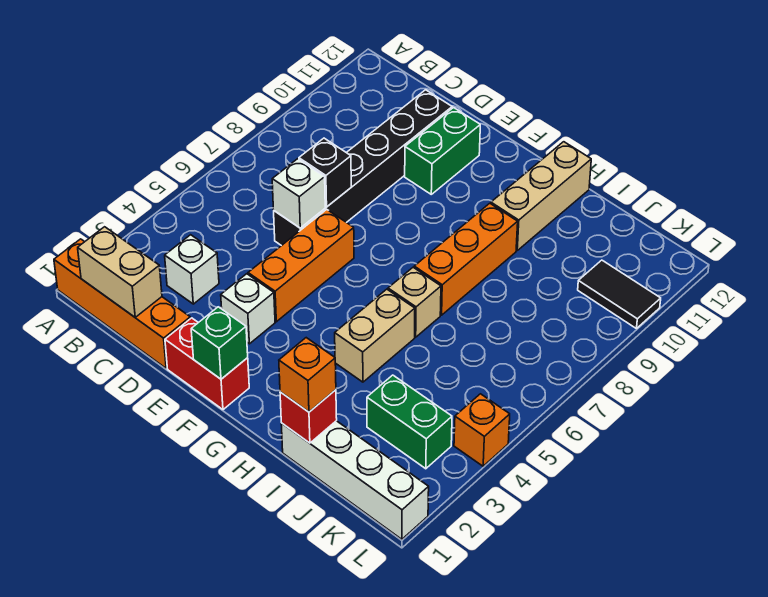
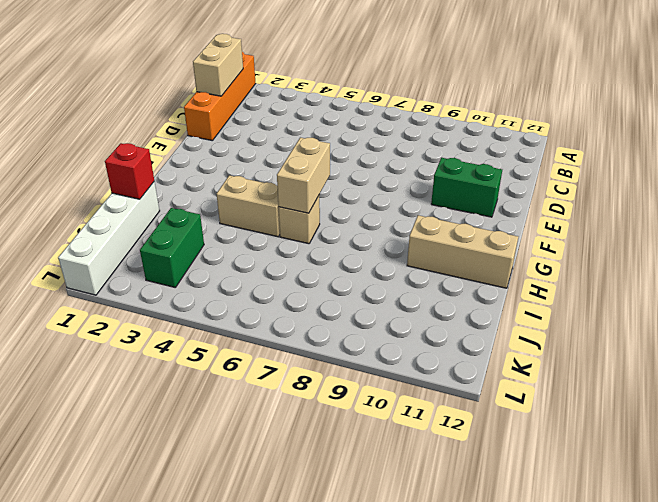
tan 1x2 brick [277,138,330,213] -> none
none -> white 1x1 brick [165,235,219,304]
none -> black 1x6 brick [274,90,452,246]
none -> red 1x2 brick [165,318,249,410]

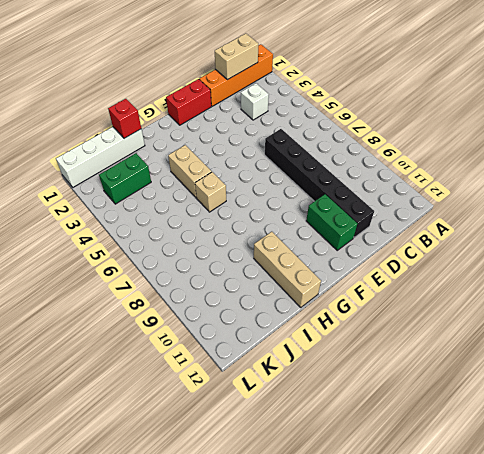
none -> white 1x1 brick [221,274,275,344]
none -> orange 1x3 brick [248,209,354,322]
none -> orange 1x3 brick [414,203,518,315]

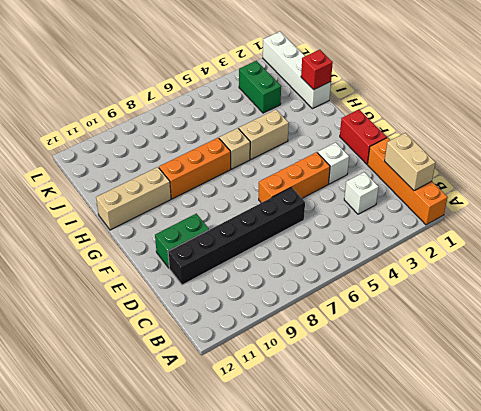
none -> black 1x2 tile [578,260,661,329]
none -> orange 1x1 brick [454,394,510,466]
none -> white 1x1 brick [272,159,325,228]

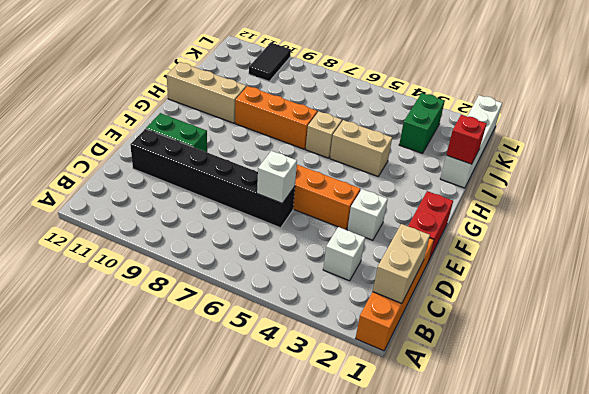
none -> orange 1x1 brick [454,394,510,466]
none -> black 1x1 brick [299,138,351,207]
none -> green 1x1 brick [191,307,248,379]

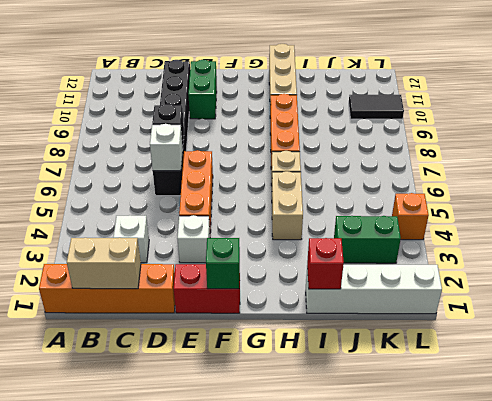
none -> orange 1x1 brick [279,338,336,412]

